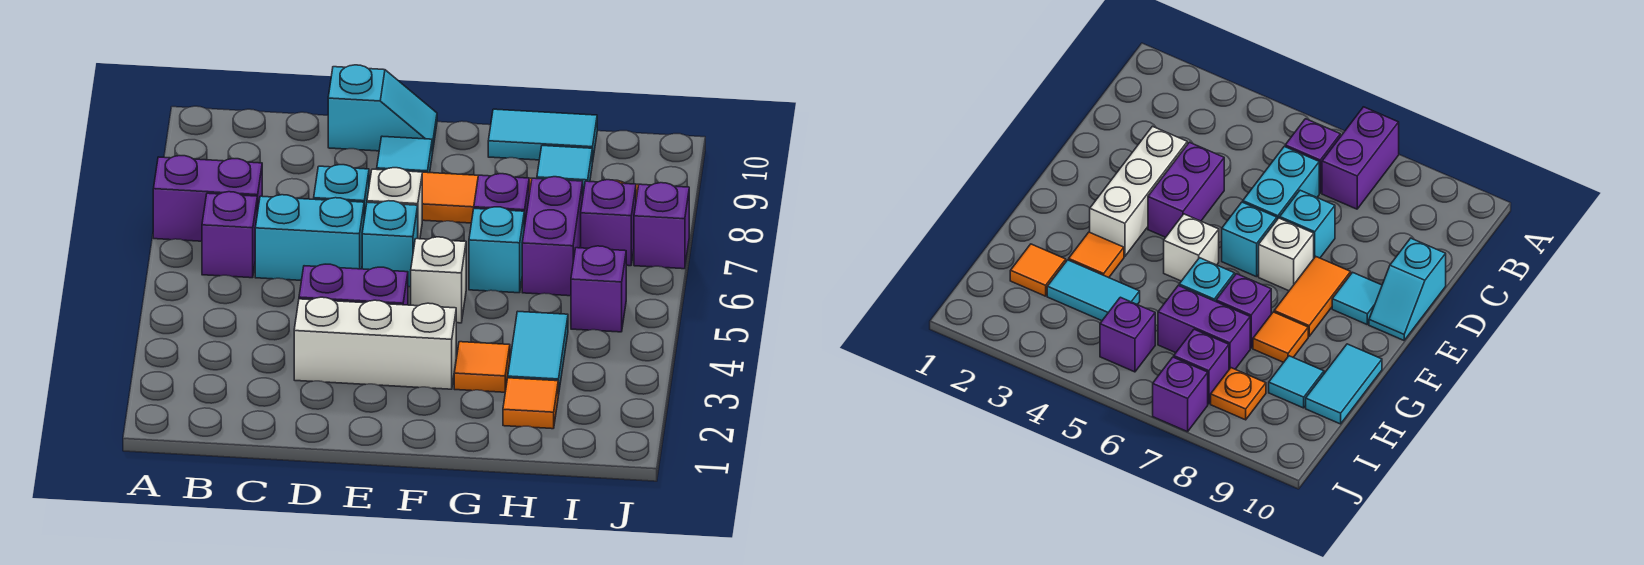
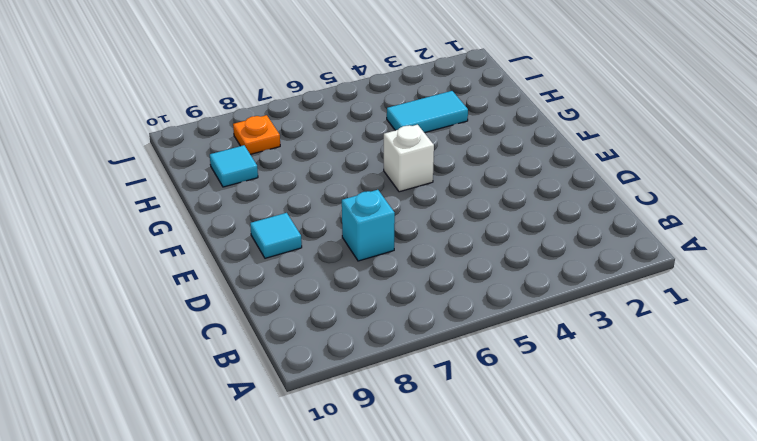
none -> purple 1x2 brick [153,156,262,241]
none -> purple 1x1 brick [202,192,257,278]
none -> cyan 1x2 brick [255,195,364,280]

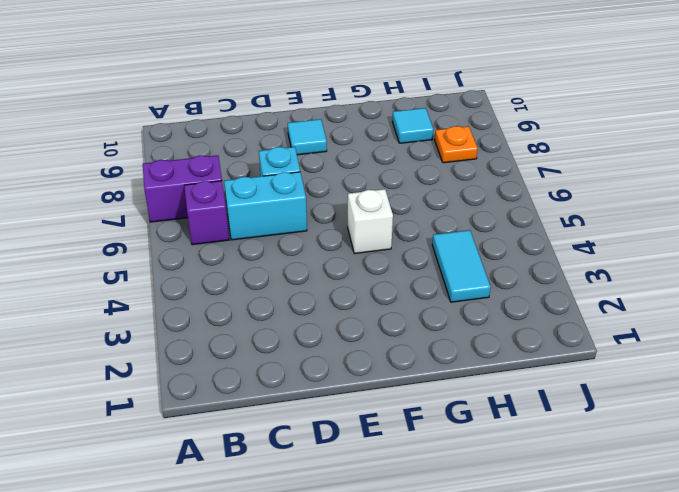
none -> white 1x3 brick [294,297,456,389]
none -> purple 1x2 brick [299,264,408,305]
none -> cyan 1x2 slope [328,65,437,153]

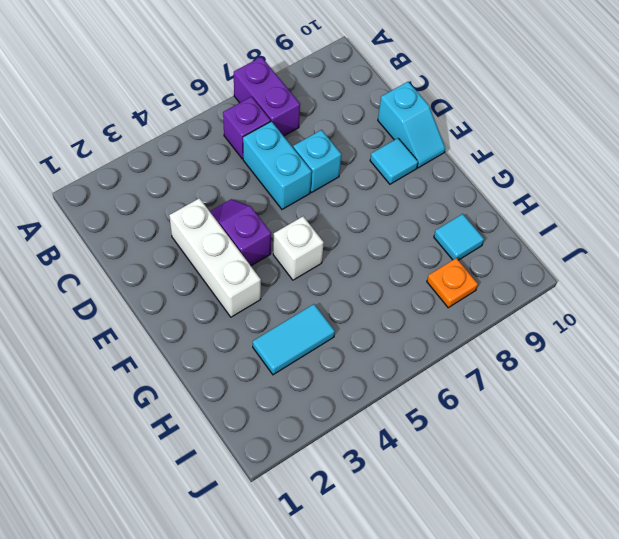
purple 1x2 slope [210,199,271,266] -> purple 1x2 brick [299,264,408,305]
none -> cyan 1x1 brick [362,201,418,287]
none -> white 1x1 brick [367,168,422,239]
none -> orange 1x2 tile [422,172,478,223]

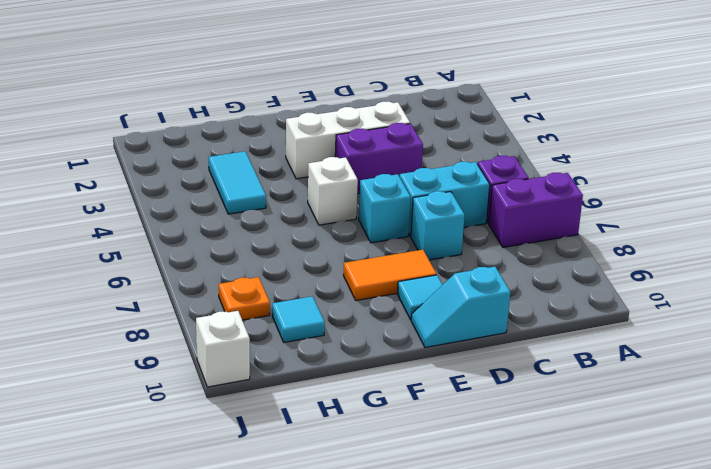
white 1x1 brick [196,311,250,387] -> white 1x1 brick moved to [367,168,422,239]
none -> orange 1x1 tile [454,342,510,392]
none -> cyan 1x1 brick [469,207,524,293]
none -> purple 1x1 brick [474,174,529,228]

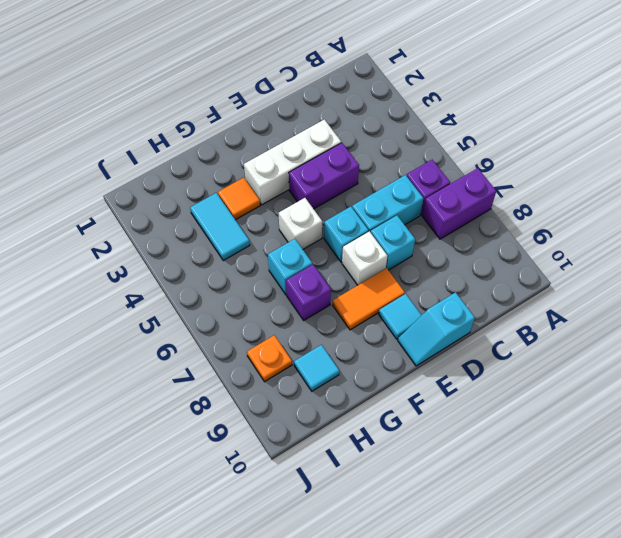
none -> orange 1x1 tile [1253,312,1308,362]
none -> cyan 1x2 tile [488,109,597,163]
none -> orange 1x1 tile [503,378,558,429]

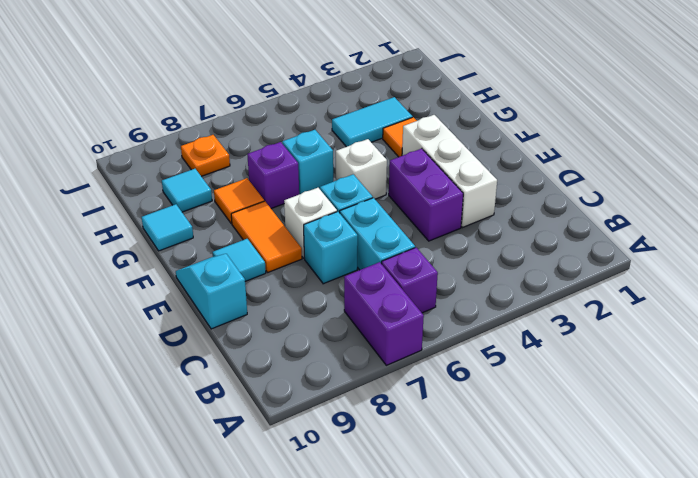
cyan 1x1 tile [142,204,193,251] -> cyan 1x2 tile [488,109,597,163]
none -> orange 1x1 tile [503,378,558,429]
none -> purple 1x2 brick [522,177,583,296]
none -> purple 1x1 brick [571,246,626,332]

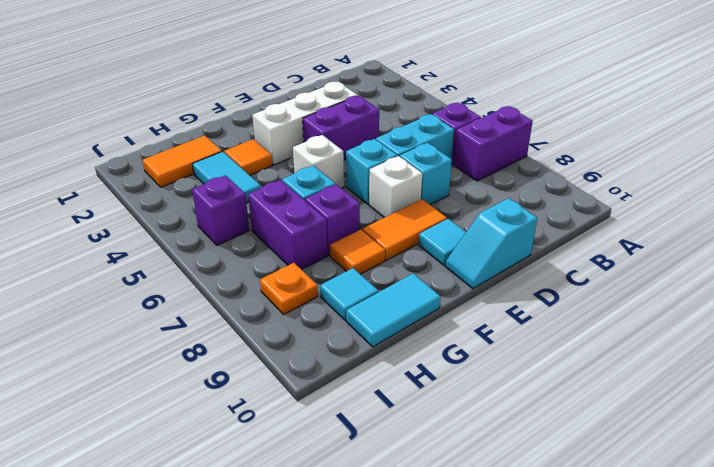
orange 1x2 tile [143,135,222,187] -> orange 1x1 tile [503,378,558,429]
none -> purple 1x1 brick [581,180,636,266]
none -> purple 1x1 brick [634,183,689,269]

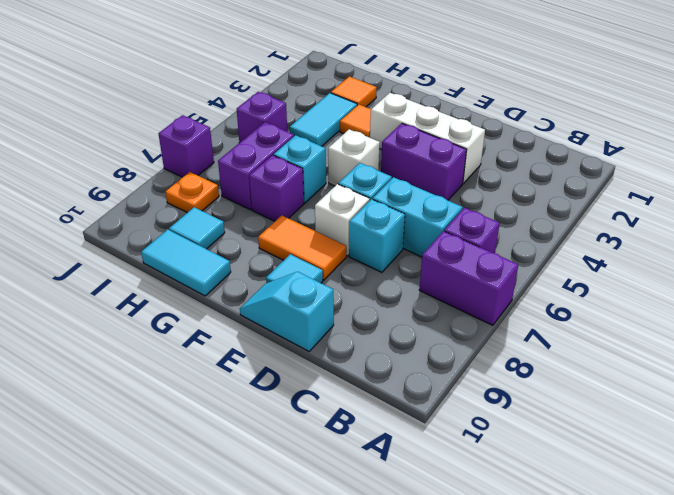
none -> orange 1x1 tile [1253,312,1308,362]
none -> purple 1x1 brick [581,180,636,266]

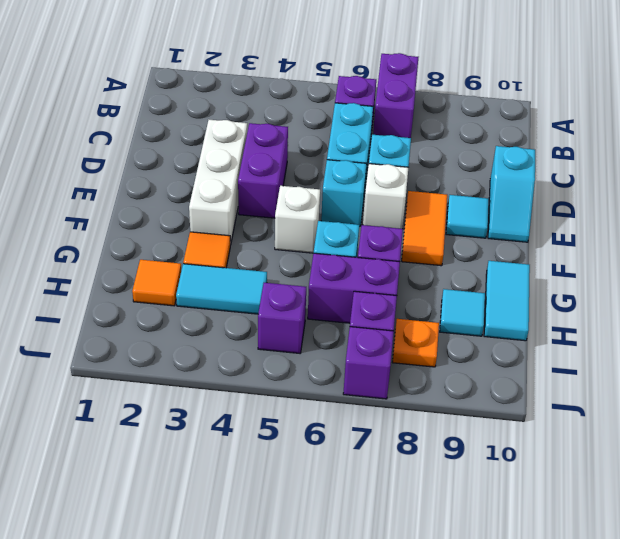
none -> orange 1x1 tile [1253,312,1308,362]

